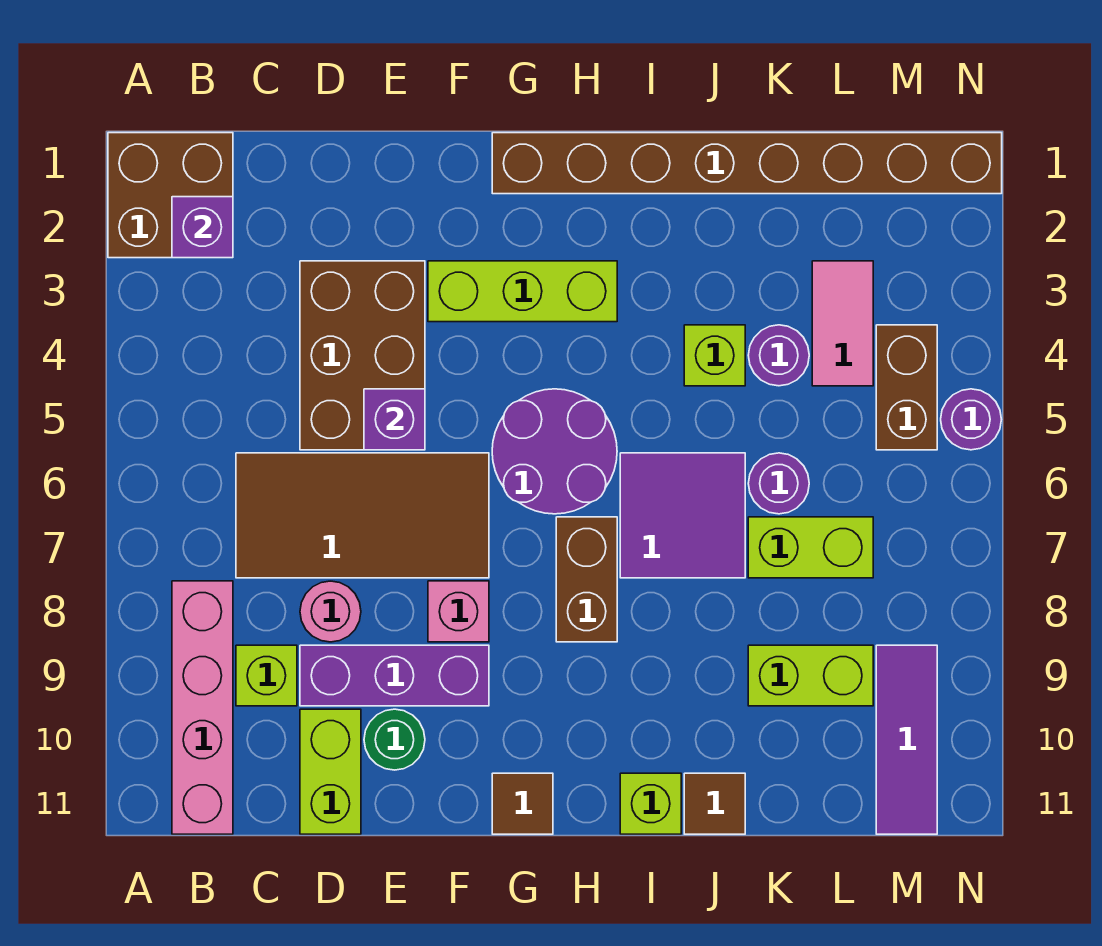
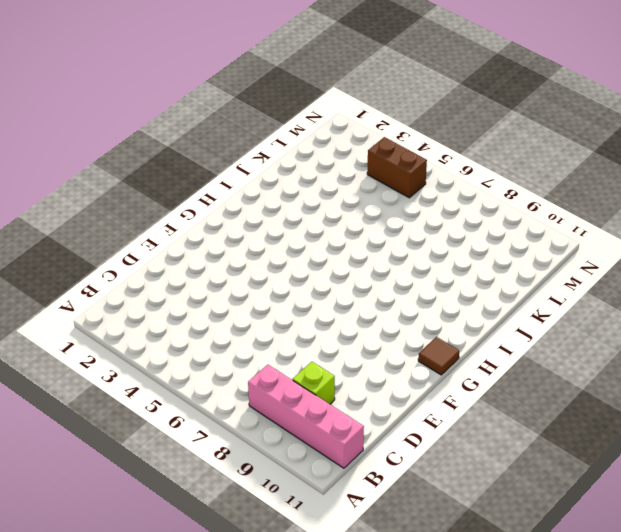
none -> brown 2x2 brick [108,133,233,258]
none -> brown 2x4 tile [236,453,489,578]
none -> brown 2x3 brick [300,261,425,450]

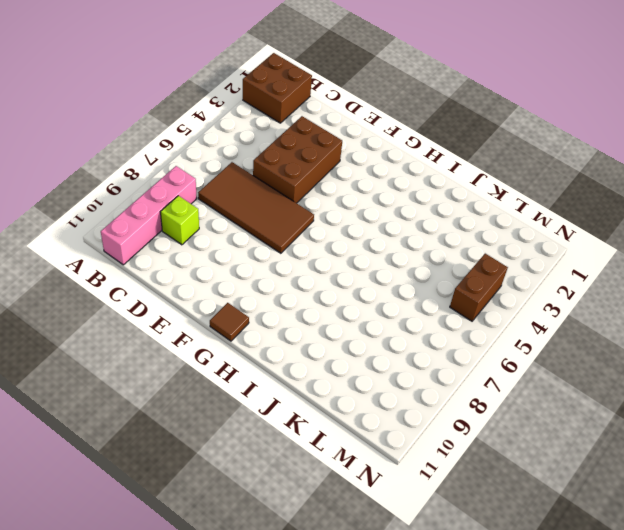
none -> pink 1x1 round brick [300,581,361,642]
none -> purple 1x3 brick [300,645,489,706]
none -> lime 1x2 brick [300,709,361,834]

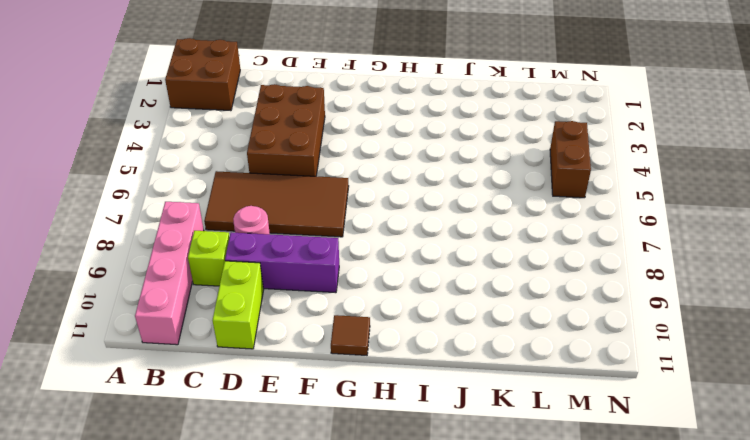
none -> green 1x1 round brick [364,709,425,770]
none -> lime 1x3 brick [428,261,617,322]
none -> pink 1x1 brick [428,581,489,642]

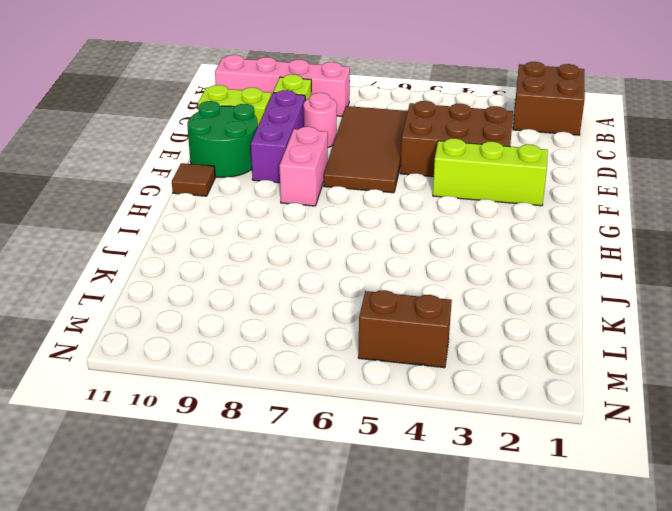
green 2x2 round brick [187,101,258,177] -> green 1x1 round brick [364,709,425,770]
lime 1x3 brick [433,139,548,206] -> lime 1x3 brick turned to [428,261,617,322]
pink 1x2 brick [280,127,328,206] -> pink 1x1 brick [428,581,489,642]
none -> brown 1x8 brick [492,133,1002,194]
none -> purple 2x2 round brick [492,389,617,514]
none -> brown 1x2 brick [556,517,617,642]

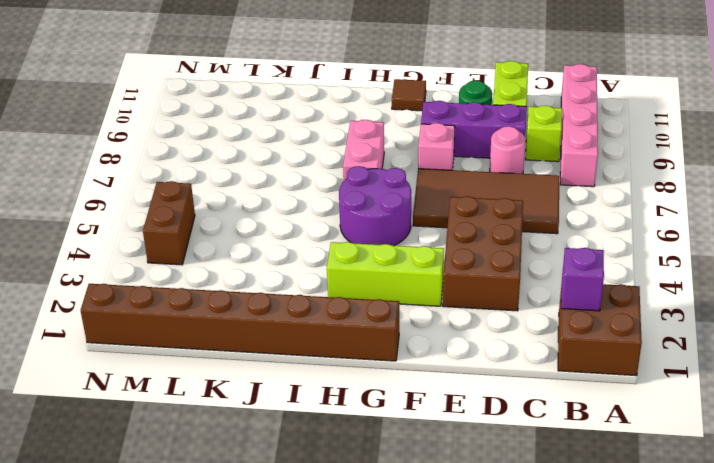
pink 1x2 brick [343,120,384,180] -> brown 1x2 brick [556,517,617,642]
none -> purple 2x2 tile [620,453,745,578]
none -> lime 1x1 brick [620,773,681,834]
none -> lime 1x1 brick [684,325,745,386]

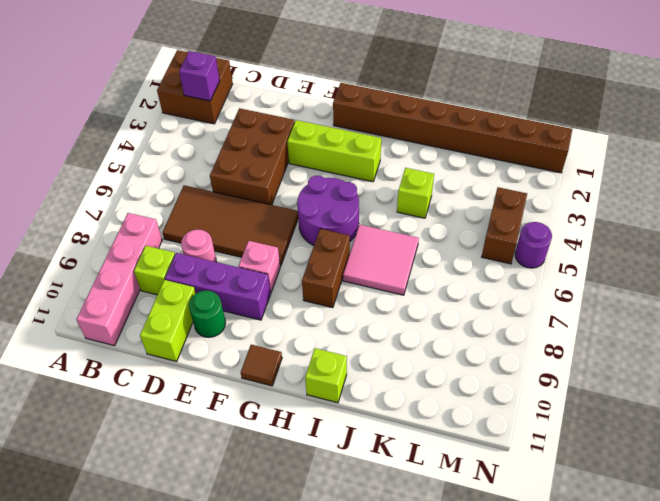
pink 2x2 tile [343,225,419,295] -> purple 2x2 tile [620,453,745,578]
none -> brown 1x1 tile [684,773,745,834]
none -> purple 1x1 round brick [748,325,809,386]
none -> purple 1x1 round brick [748,453,809,514]

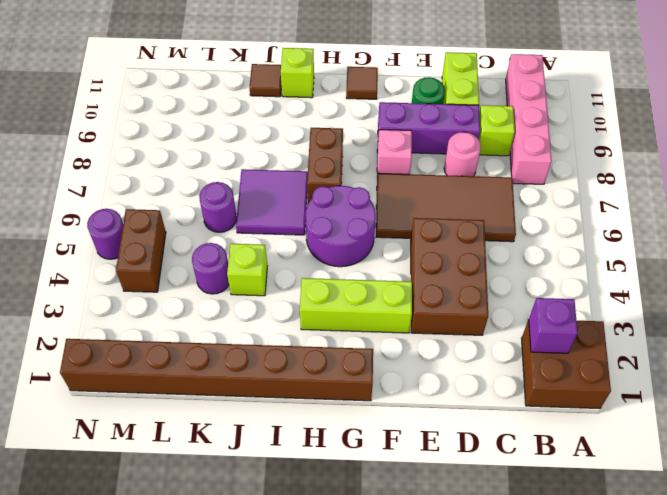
none -> lime 1x2 brick [748,517,873,578]
none -> lime 1x2 brick [748,645,873,706]
none -> pink 1x2 tile [812,261,873,386]

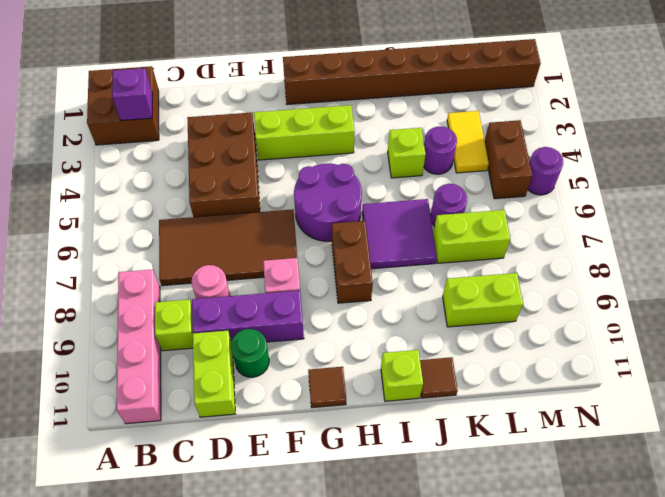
yellow 1x2 tile [447,111,489,173] -> pink 1x2 tile [812,261,873,386]
none -> purple 1x3 tile [876,645,937,834]
none -> purple 1x1 brick [364,389,425,450]

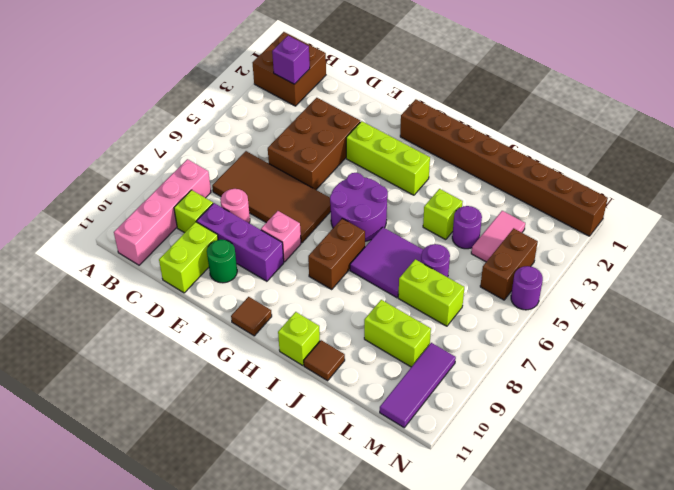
none -> purple 1x1 brick [364,389,425,450]

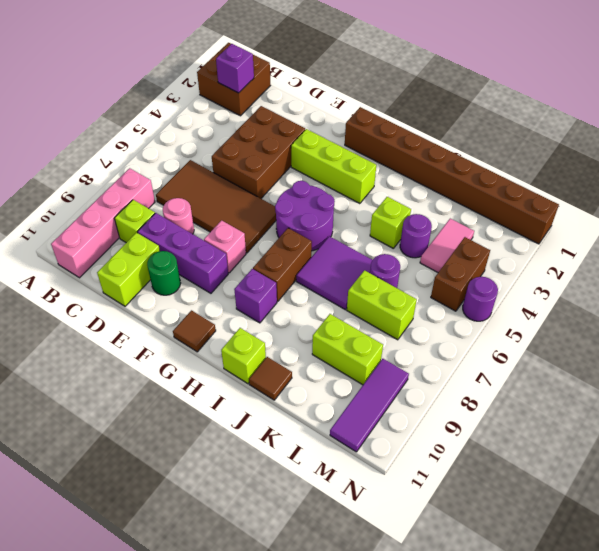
purple 1x1 brick [234,269,277,323] -> purple 1x1 brick moved to [364,389,425,450]

